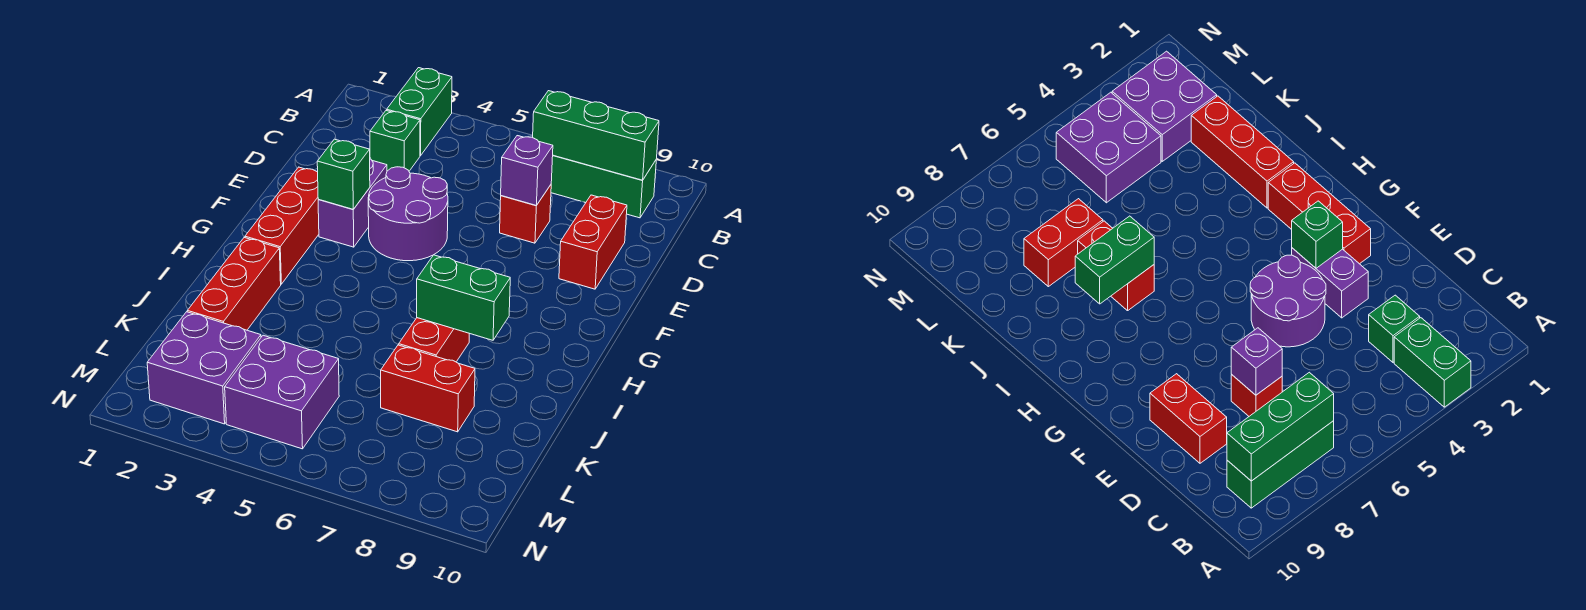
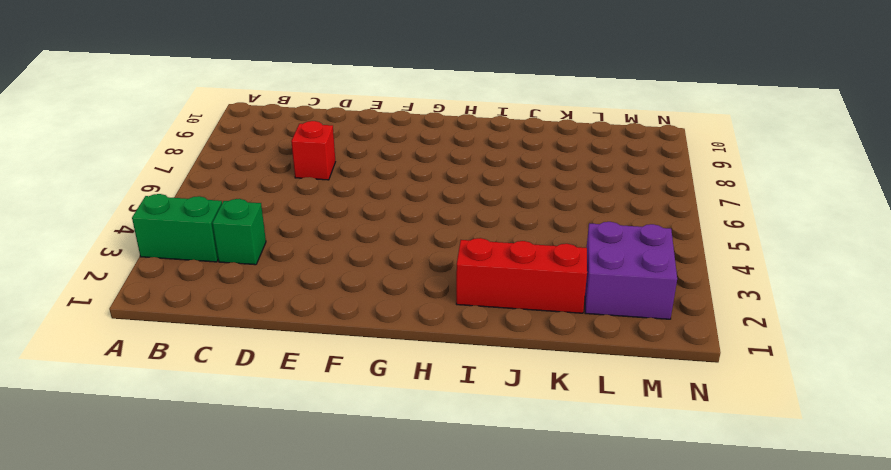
none -> green 1x3 brick [551,155,656,218]
none -> red 1x2 brick [559,195,627,289]
none -> purple 1x2 brick [318,159,387,247]

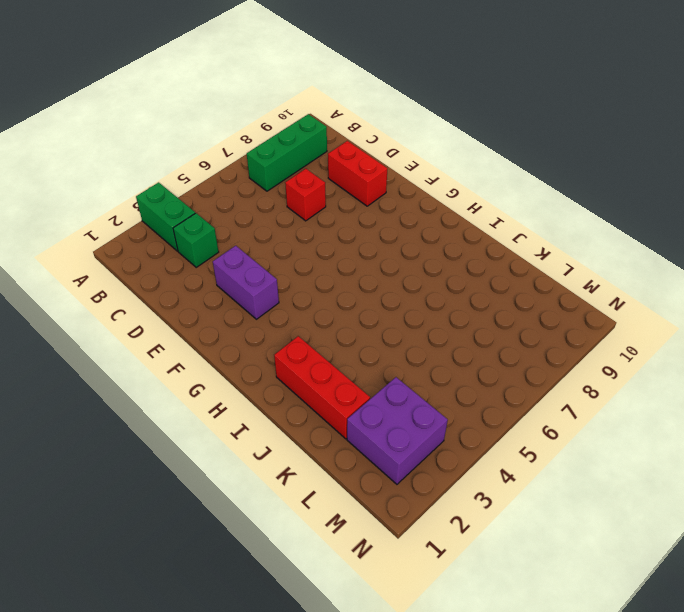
none -> purple 2x2 round brick [368,167,448,261]
none -> red 1x3 brick [245,167,319,284]
none -> red 1x2 brick [399,318,469,362]

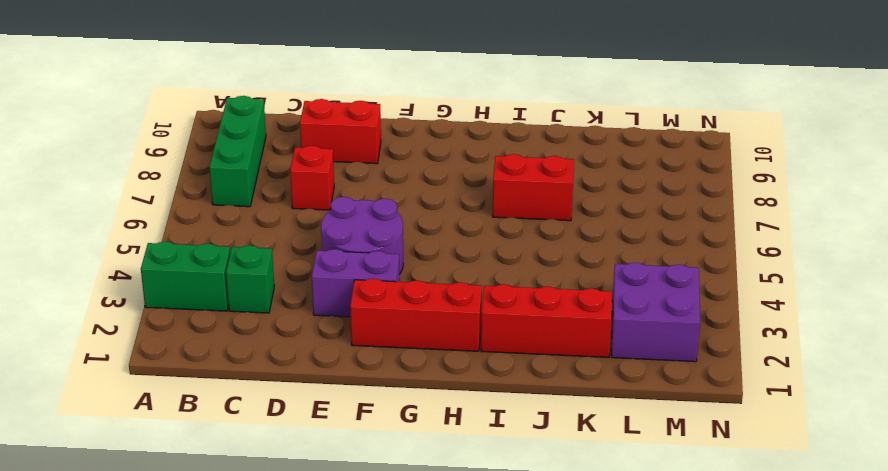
none -> red 1x2 brick [381,345,475,432]
none -> purple 2x2 brick [225,335,339,449]
none -> green 1x3 brick [532,91,659,180]

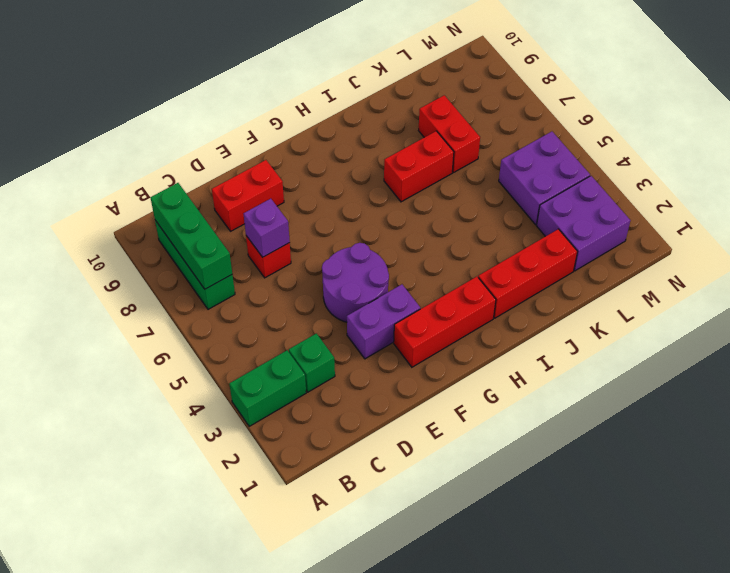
none -> green 1x1 brick [317,139,370,209]
none -> green 1x2 brick [417,255,510,340]

